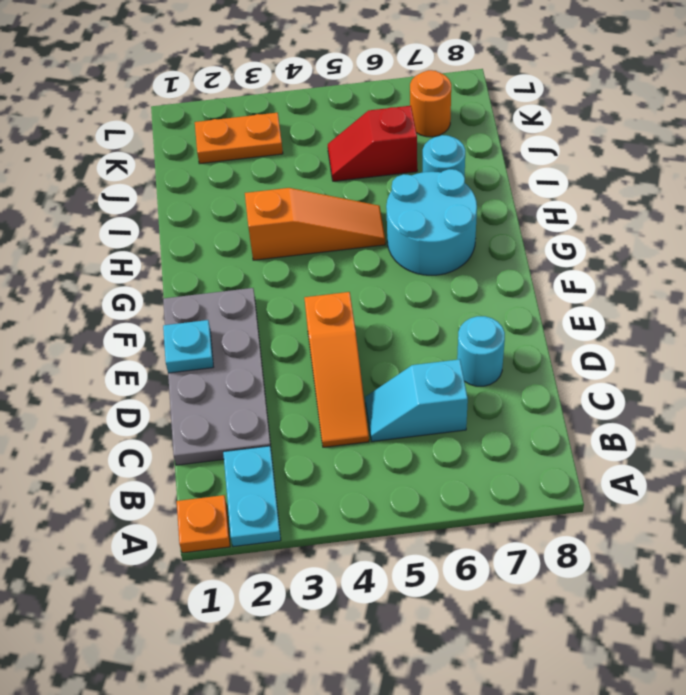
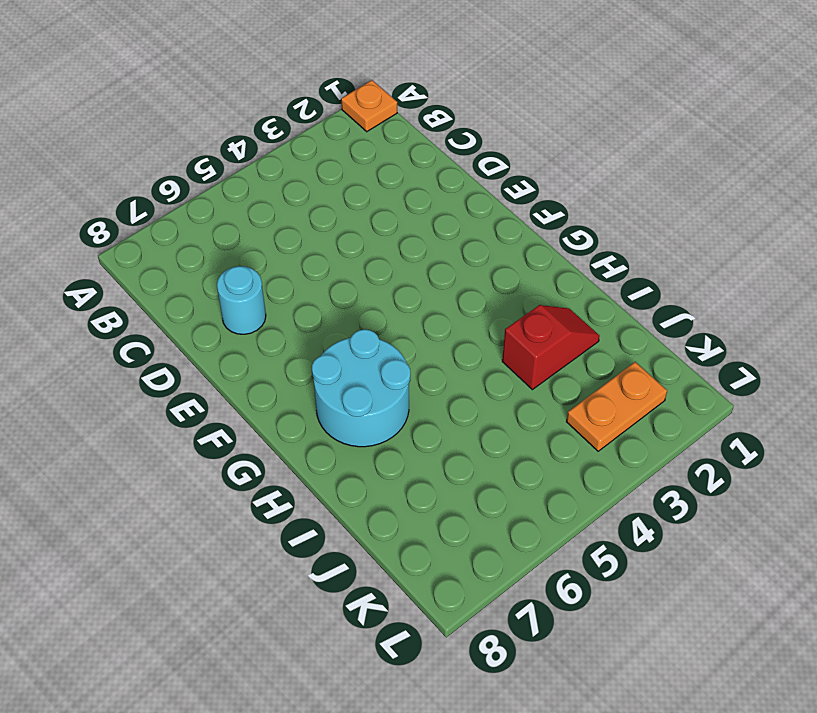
red 1x2 slope [502,305,600,390] -> red 1x2 slope moved to [328,106,417,181]
none -> cyan 1x2 plate [223,446,281,547]
none -> grey 2x4 plate [163,288,271,465]
none -> orange 1x3 slope [304,292,369,447]

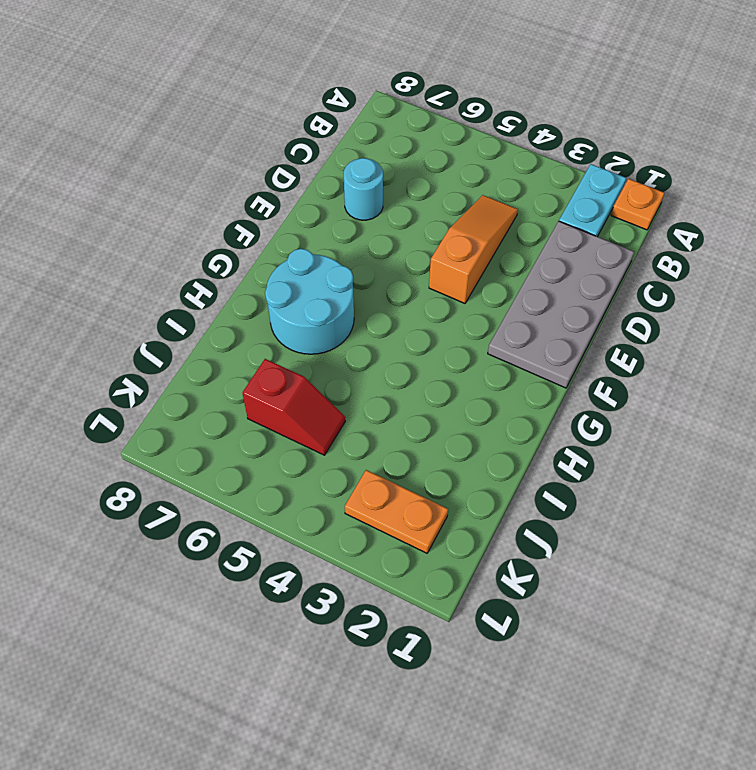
none -> cyan 1x2 slope [365,359,468,441]
none -> orange 1x3 slope [245,188,385,260]
none -> cyan 1x1 round brick [423,135,465,177]

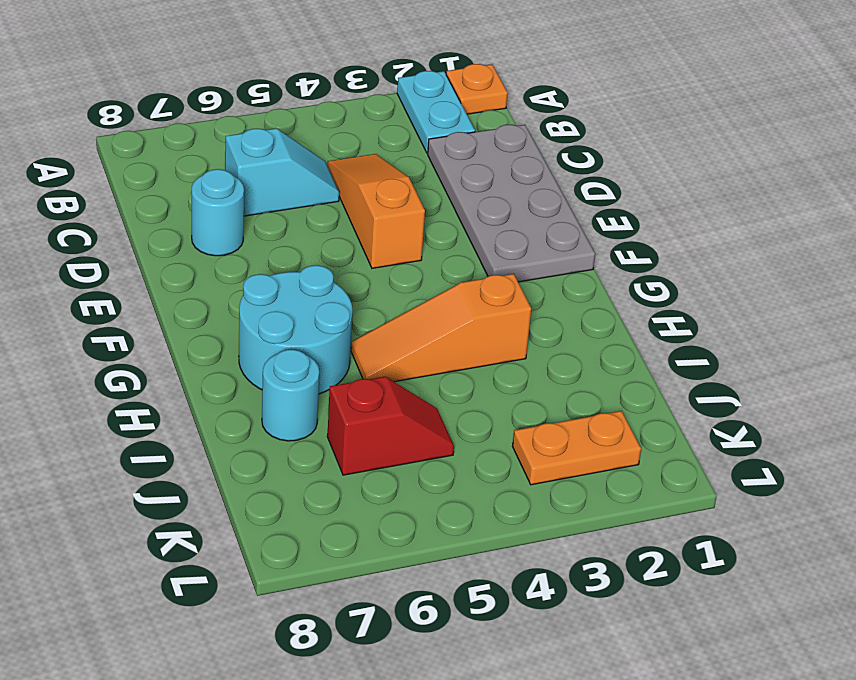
none -> orange 1x1 round brick [410,70,451,137]
none -> cyan 1x1 plate [163,320,213,373]

